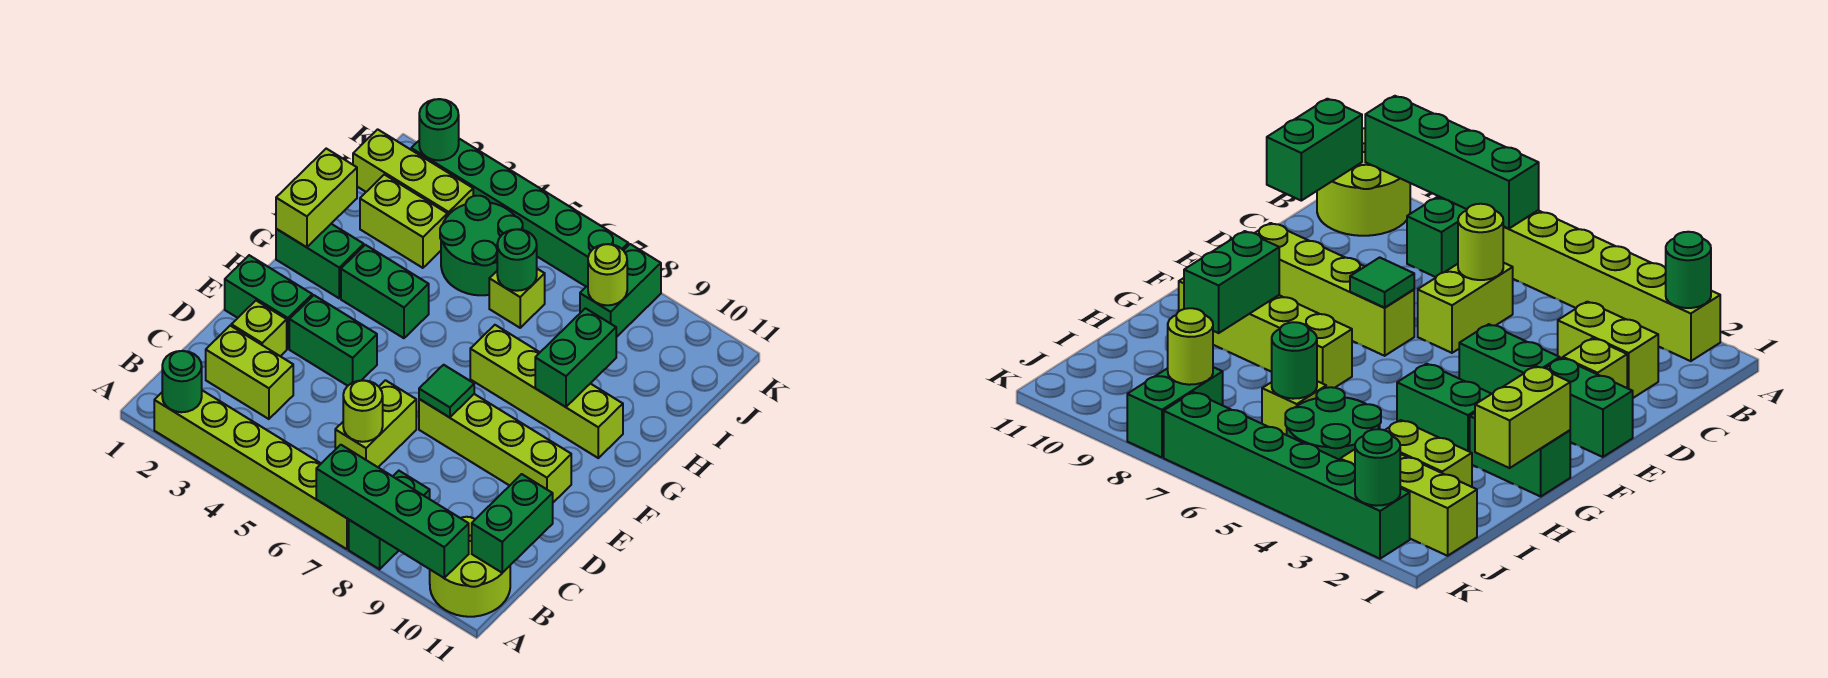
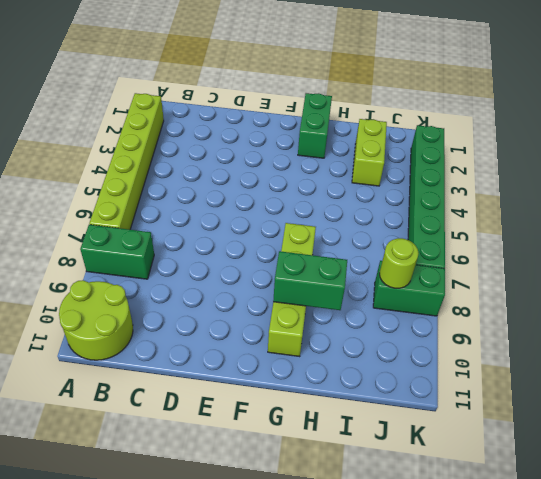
none -> lime 1x2 brick [206,326,293,419]
none -> lime 1x2 brick [335,380,416,467]
none -> lime 1x1 brick [231,301,287,356]

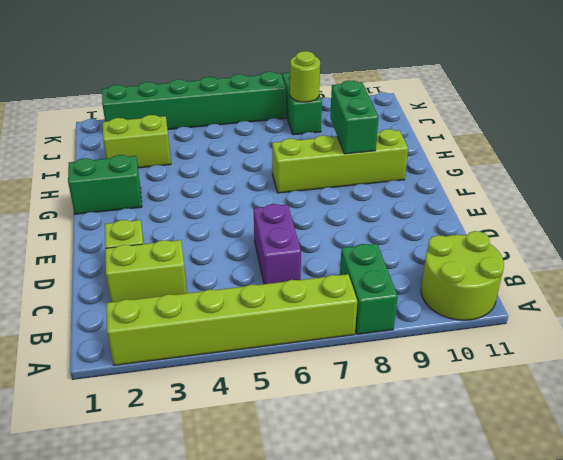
purple 1x2 brick [254,204,301,284] -> lime 1x2 brick [335,380,416,467]
none -> green 1x2 brick [225,255,312,349]
none -> green 1x2 brick [289,295,377,386]
none -> lime 1x4 brick [419,394,571,502]

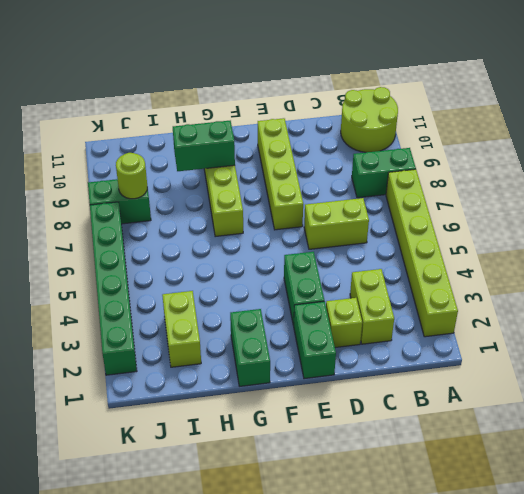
none -> green 1x2 brick [341,245,429,338]
none -> green 2x2 round brick [440,196,523,295]
none -> lime 1x1 brick [489,269,545,328]

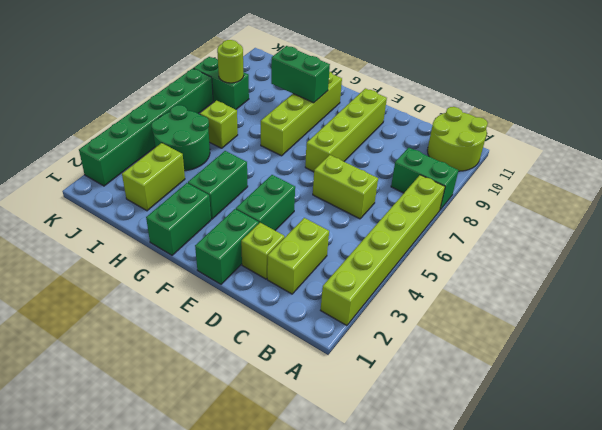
none -> lime 1x3 brick [353,129,473,215]
none -> green 1x1 round brick [162,351,202,412]
none -> green 1x4 brick [316,445,469,578]

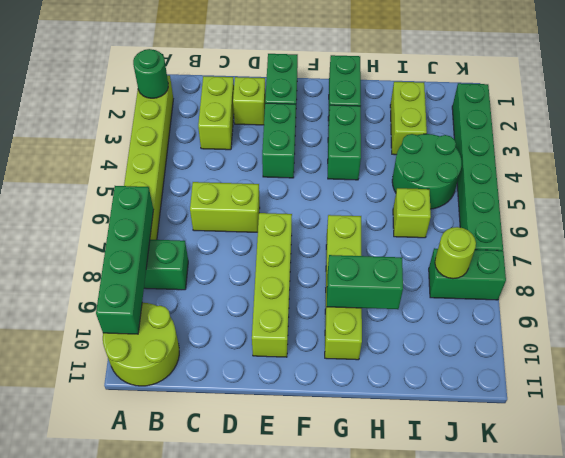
none -> lime 1x3 brick [353,129,473,215]
none -> green 1x2 brick [472,474,553,573]
none -> lime 1x1 round brick [343,380,383,442]

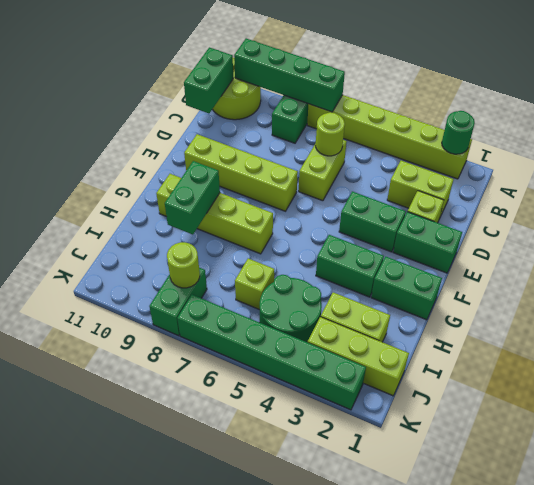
none -> green 1x1 tile [419,365,474,418]
none -> lime 1x2 brick [276,149,357,247]
none -> green 1x1 round brick [497,229,537,291]

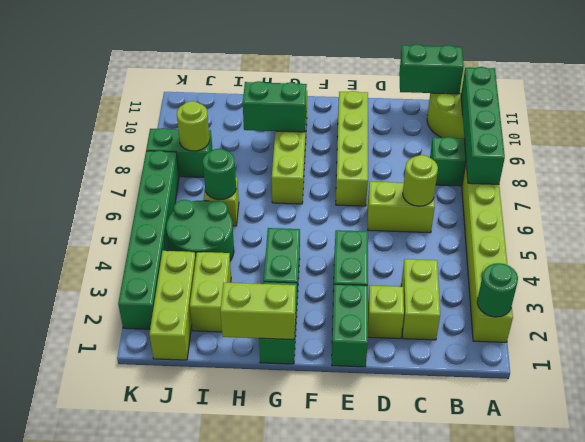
none -> green 1x1 tile [419,365,474,418]
none -> green 1x1 round brick [419,99,459,160]

